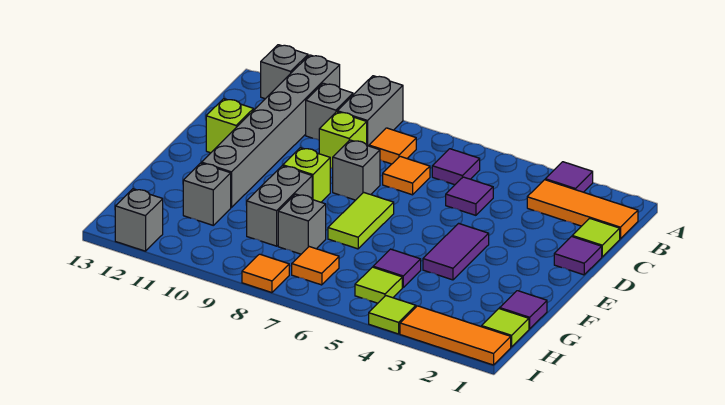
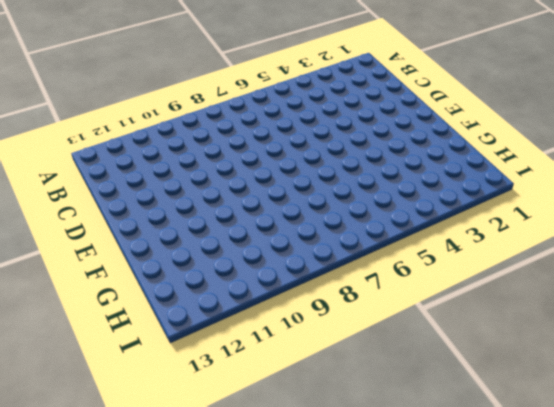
none -> purple 1x1 tile [545,162,593,192]
none -> grey 1x2 brick [337,76,403,146]
none -> grey 1x6 brick [202,55,340,207]
none -> grey 1x1 brick [261,45,308,99]

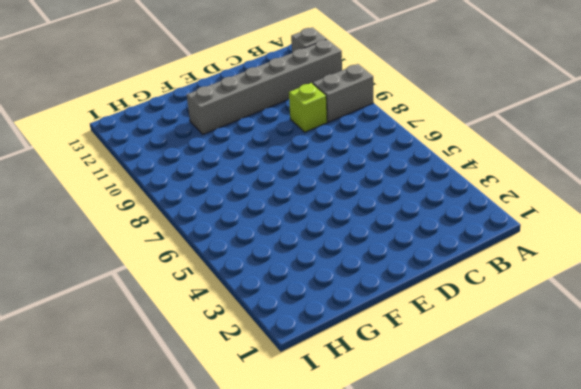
none -> purple 1x1 tile [545,162,593,192]
none -> orange 1x3 tile [527,180,638,239]
none -> purple 1x1 tile [432,149,480,185]
none -> orange 1x1 tile [369,128,416,164]

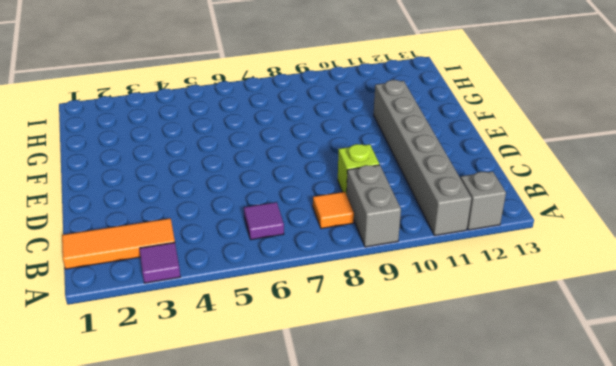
none -> grey 1x1 brick [306,83,353,140]
none -> lime 1x1 tile [572,218,620,257]
none -> purple 1x1 tile [446,177,493,215]
none -> orange 1x1 tile [383,156,430,195]

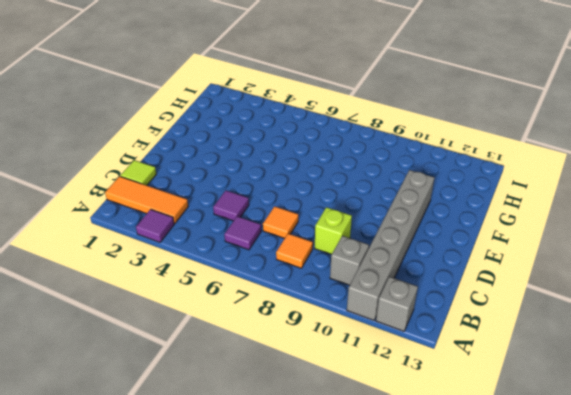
none -> grey 1x2 brick [337,76,403,146]
none -> purple 1x1 tile [554,236,602,275]
none -> grey 1x1 brick [333,140,380,200]
none -> lime 1x1 brick [206,99,254,153]

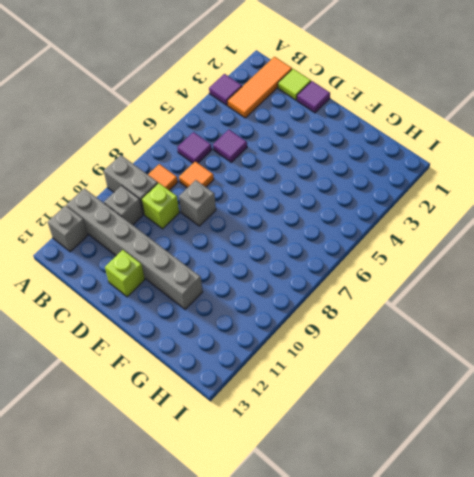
none -> purple 1x2 tile [423,223,489,280]
none -> lime 1x2 tile [328,192,394,249]
none -> lime 1x1 brick [283,148,330,202]
none -> grey 1x2 brick [247,166,312,246]

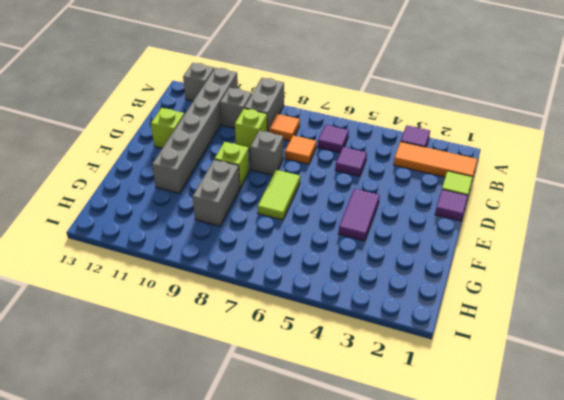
none -> purple 1x1 tile [500,291,547,329]
none -> purple 1x1 tile [373,249,421,287]
none -> grey 1x1 brick [278,194,326,254]
none -> grey 1x1 brick [183,163,231,225]

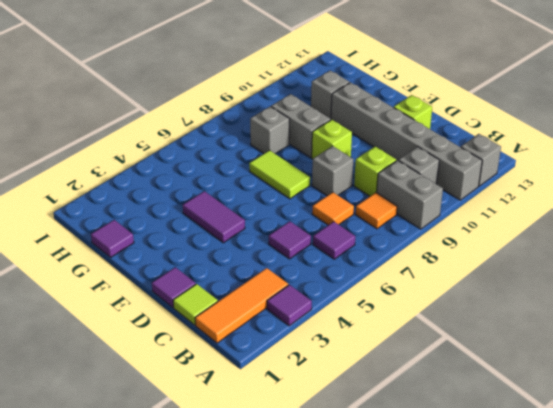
none -> purple 1x1 tile [373,249,421,287]
none -> lime 1x1 tile [482,309,529,347]
none -> lime 1x1 tile [355,267,402,303]
none -> orange 1x1 tile [292,247,339,285]

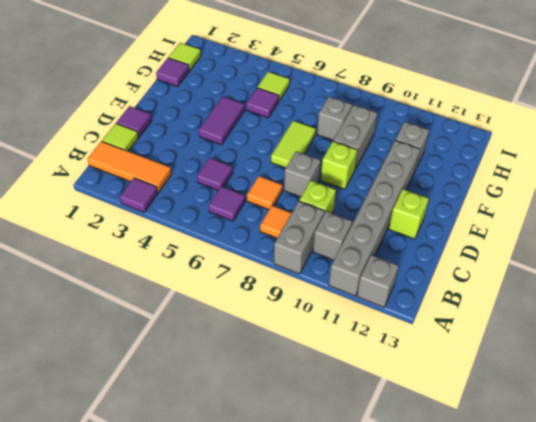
none -> orange 1x1 tile [292,247,339,285]
none -> orange 1x3 tile [400,306,511,365]
none -> lime 1x1 tile [369,296,416,334]
none -> orange 1x1 tile [242,254,289,293]

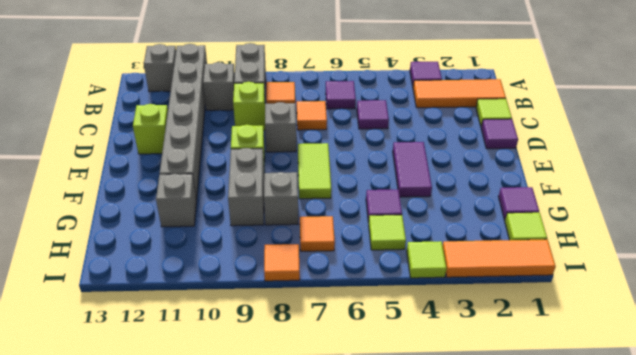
none -> grey 1x1 brick [115,189,163,251]

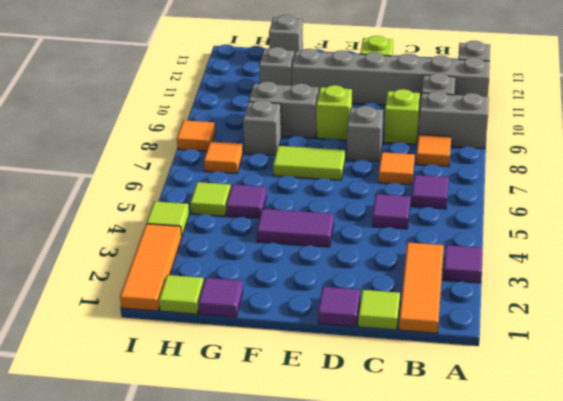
grey 1x1 brick [269,15,303,55] -> grey 1x1 brick moved to [115,189,163,251]

